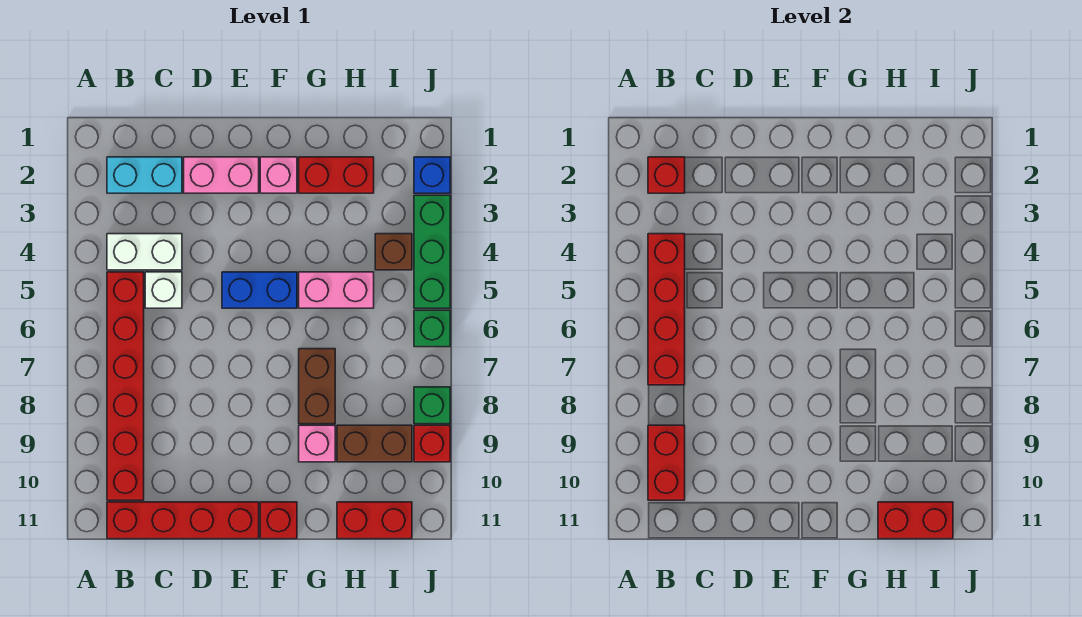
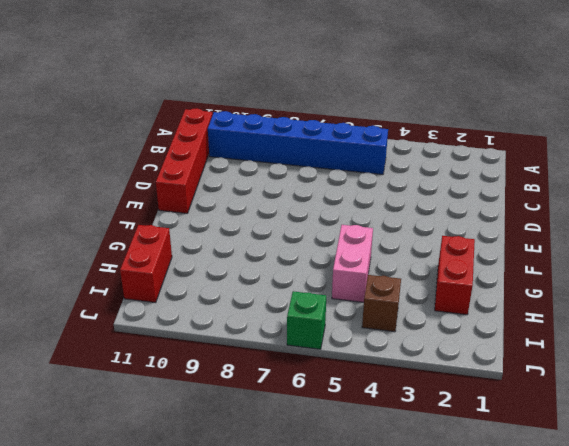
blue 1x6 brick [208,111,388,174] -> red 1x6 brick [107,272,144,500]
none -> cyan 1x2 brick [107,157,182,193]
none -> white 1x2 brick [107,234,182,270]
none -> white 1x1 brick [145,272,182,308]

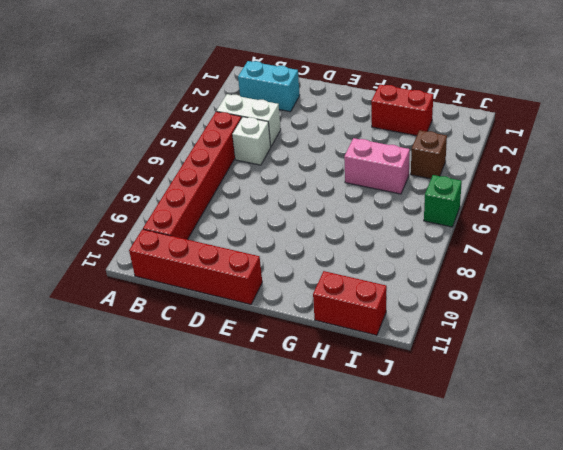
none -> pink 1x2 brick [184,157,259,193]
none -> blue 1x2 brick [222,272,297,308]
none -> pink 1x1 brick [260,157,297,193]

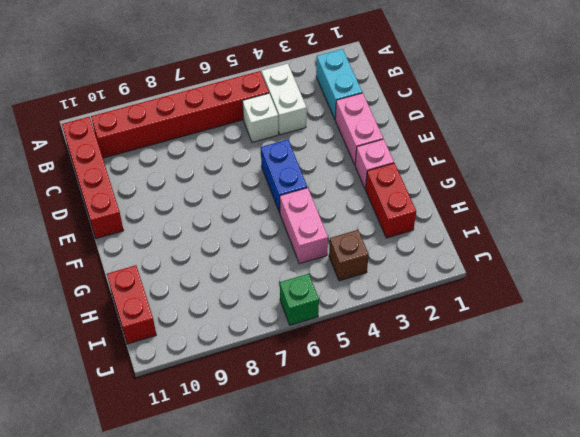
none -> red 1x1 brick [260,502,297,539]
none -> brown 1x2 brick [299,349,335,424]
none -> pink 1x1 brick [299,425,335,462]

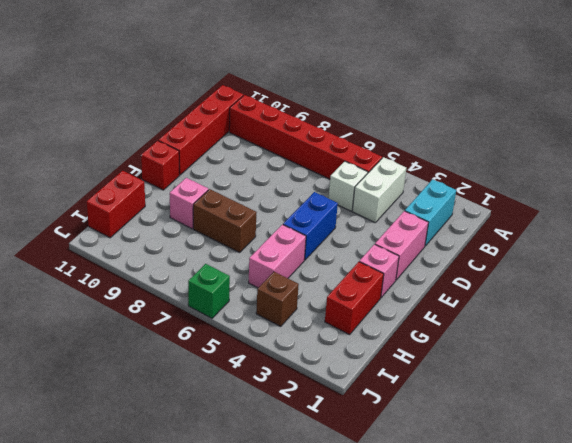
none -> brown 1x2 brick [337,425,412,462]
none -> blue 1x1 brick [414,157,450,193]
none -> green 1x3 brick [414,195,450,308]

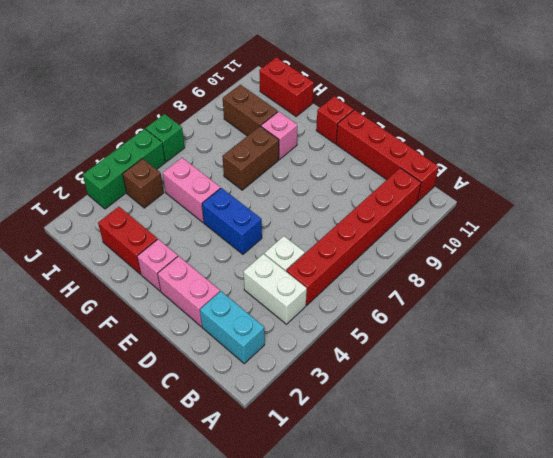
none -> blue 1x1 brick [414,157,450,193]
none -> green 1x1 brick [414,387,450,424]
none -> red 1x1 brick [414,425,450,462]

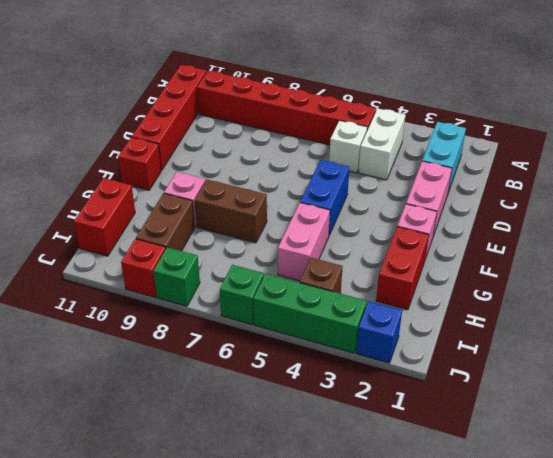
none -> red 1x1 brick [648,157,685,193]
none -> red 1x4 brick [648,234,685,385]
none -> red 1x2 brick [648,425,685,500]

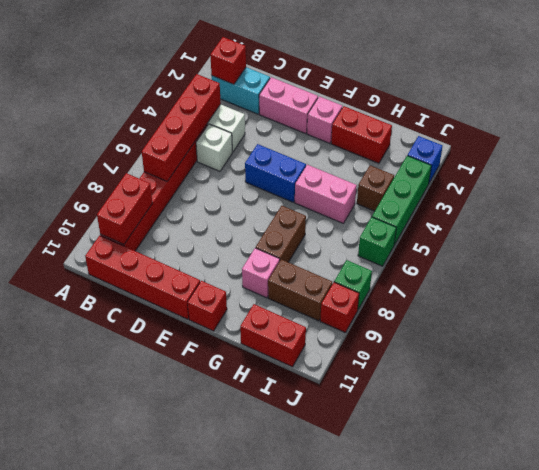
none -> red 1x2 brick [878,502,953,539]

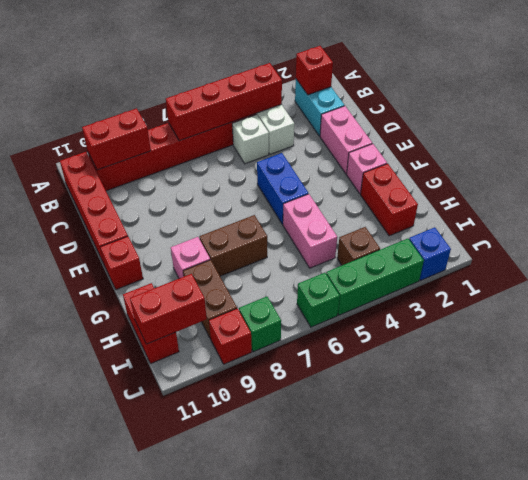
red 1x2 brick [130,274,207,344] -> red 1x2 brick turned to [878,502,953,539]

